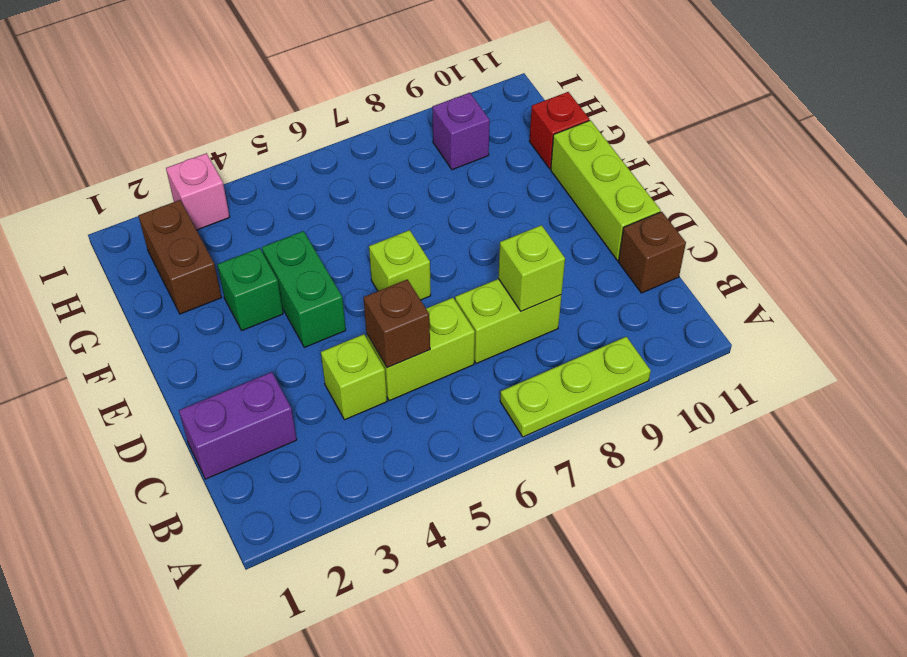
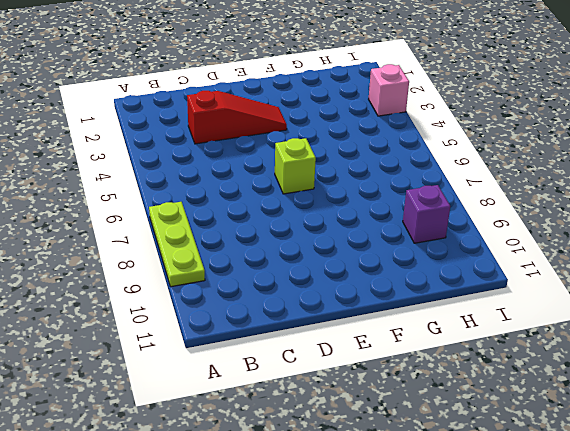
red 1x3 slope [187,91,287,144] -> none
none -> purple 1x2 brick [179,372,297,479]
none -> lime 1x1 brick [321,334,387,420]
none -> lime 1x2 brick [366,298,475,401]

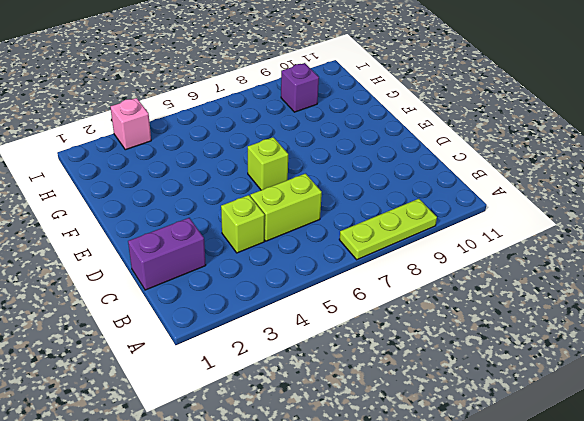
none -> lime 1x2 brick [455,279,562,363]
none -> brown 1x1 brick [619,212,686,293]
none -> lime 1x3 brick [551,120,661,260]

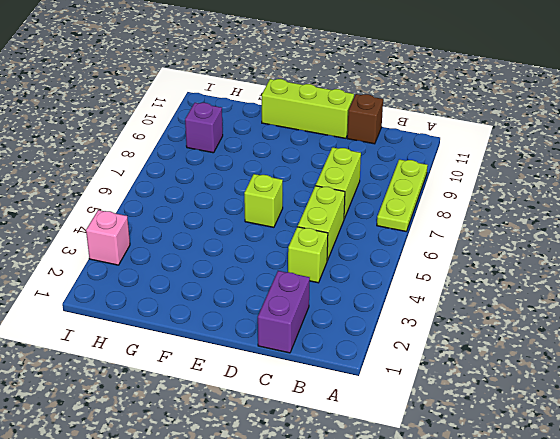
none -> green 1x2 brick [262,231,346,347]
none -> green 1x1 brick [217,248,283,330]
none -> brown 1x2 brick [138,200,222,314]

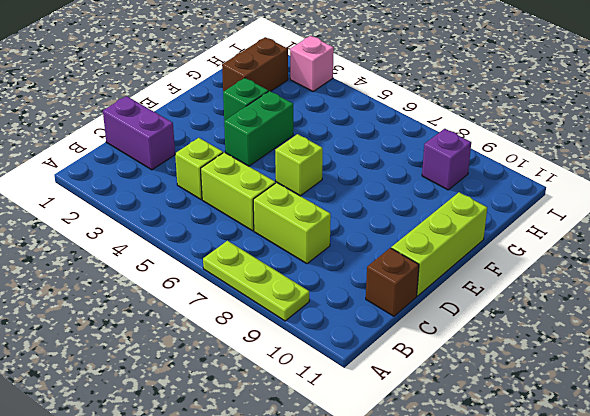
none -> red 1x1 brick [529,92,589,169]
none -> brown 1x1 brick [363,279,430,368]
none -> lime 1x1 brick [498,225,565,311]

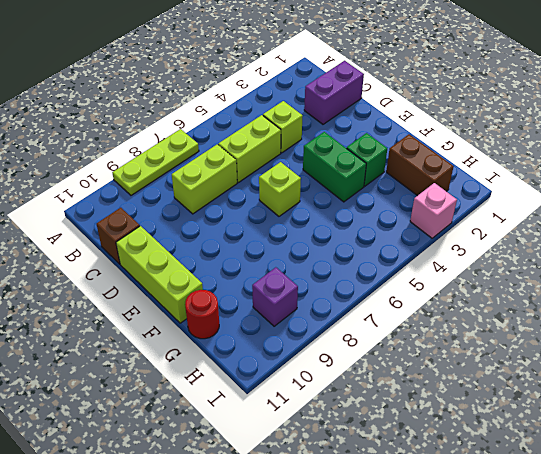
red 1x1 round brick [185,290,219,339] -> red 1x1 brick [529,92,589,169]
none -> brown 1x1 brick [363,279,430,368]
none -> lime 1x1 brick [498,225,565,311]

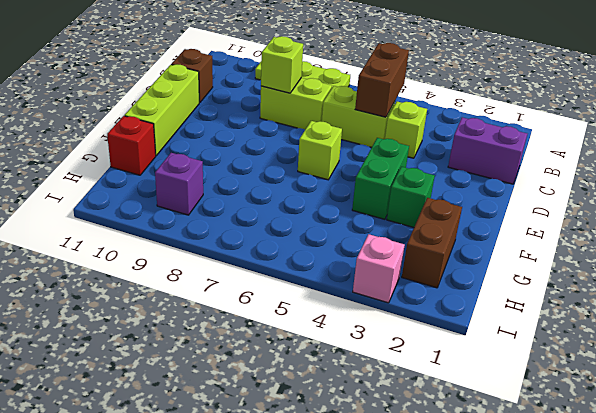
brown 1x2 brick [355,43,409,117] -> brown 1x1 brick [363,279,430,368]

